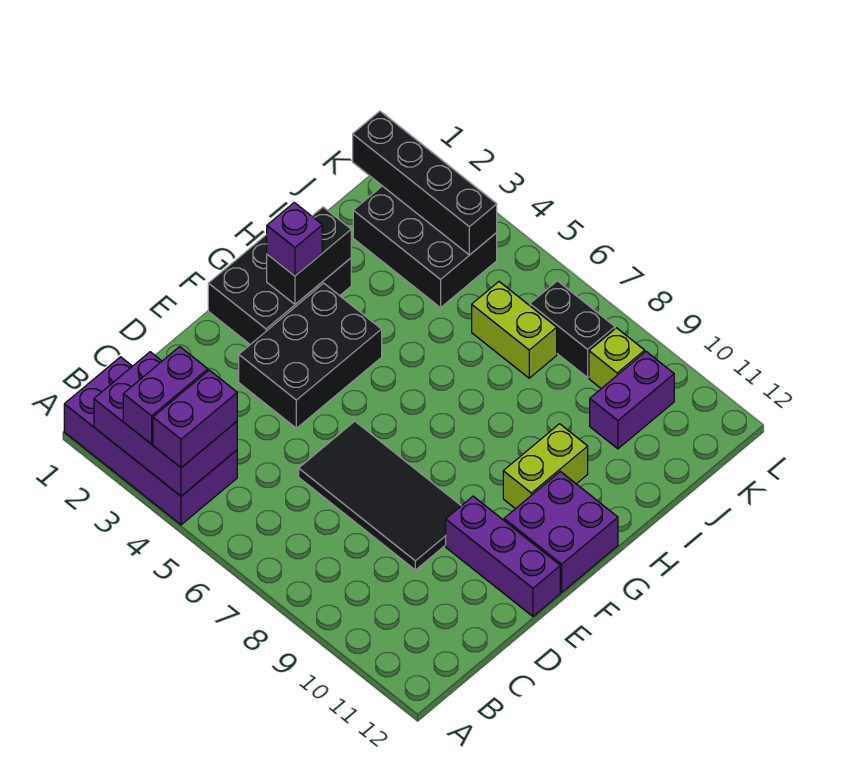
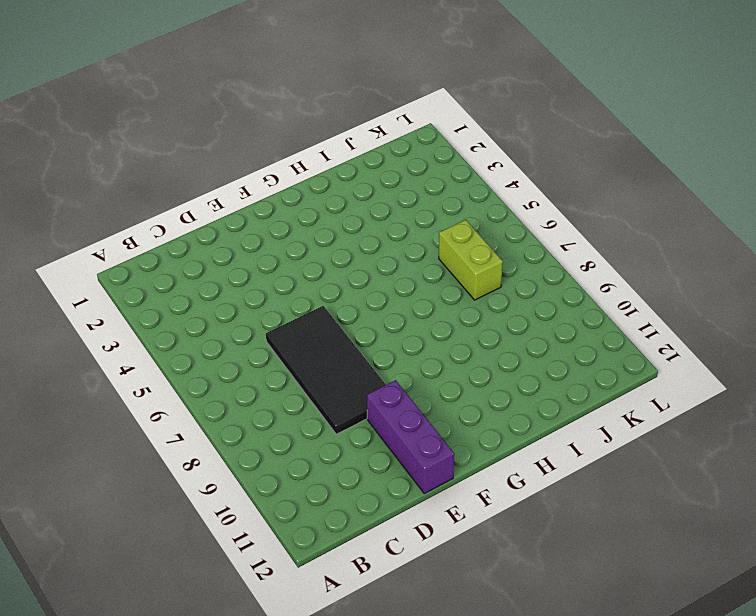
none -> purple 2x4 brick [64,357,237,525]
none -> black 2x3 brick [239,283,382,428]
none -> black 2x3 brick [208,235,351,344]

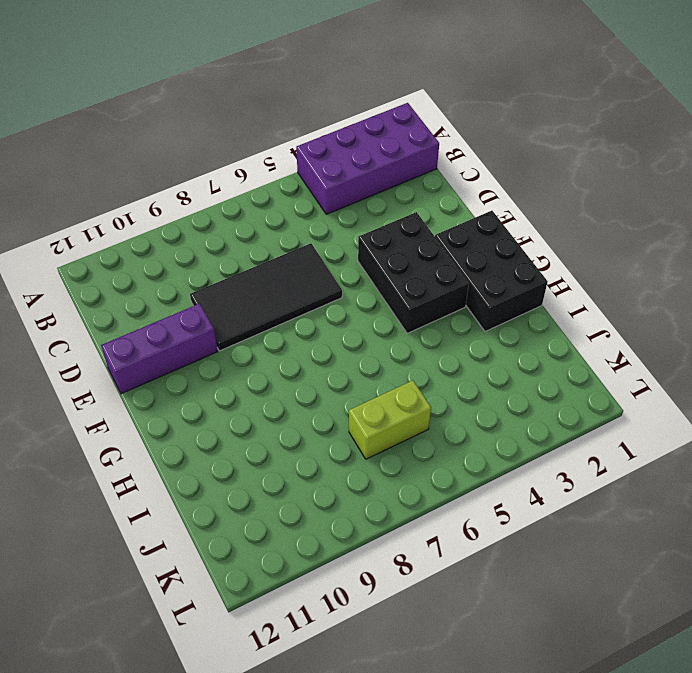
none -> purple 2x2 brick [504,471,618,592]
none -> lime 1x2 brick [503,424,588,509]
none -> black 2x3 brick [353,186,497,308]

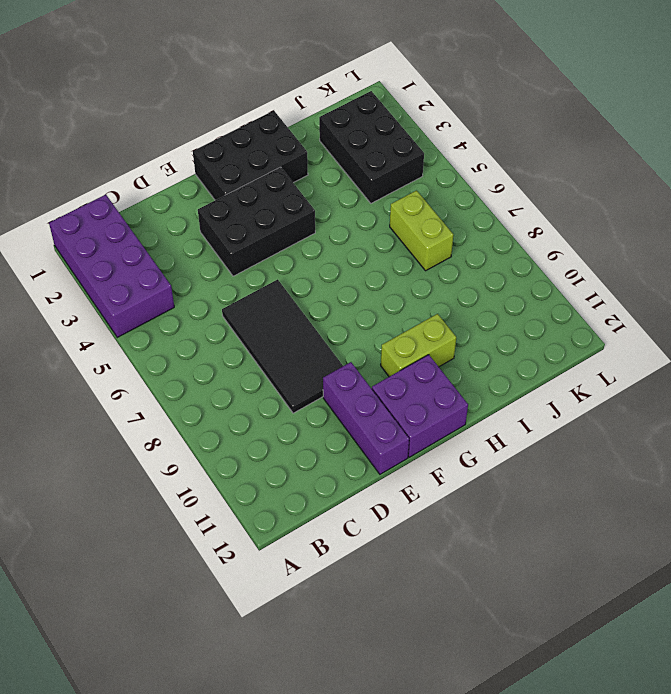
none -> purple 1x2 brick [590,352,674,449]
none -> black 1x2 brick [530,281,615,378]
none -> lime 1x1 brick [589,328,645,389]

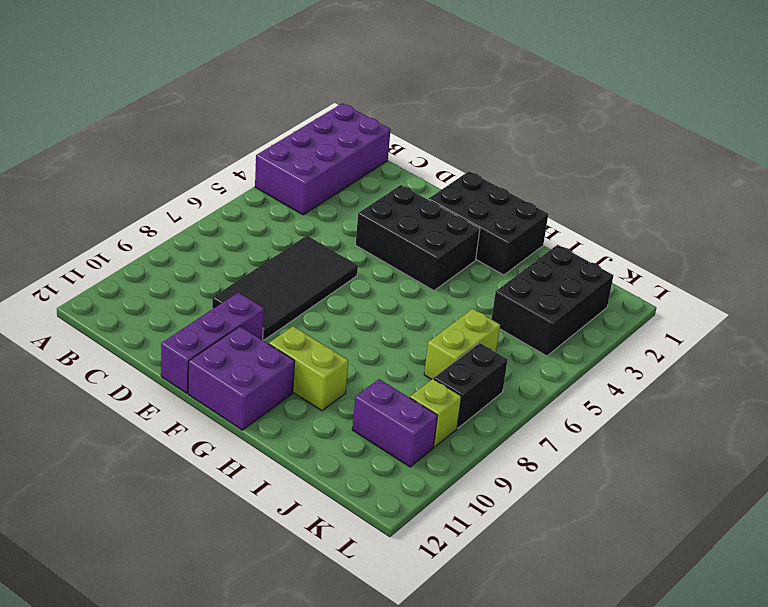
none -> purple 2x3 brick [94,352,237,496]
none -> black 1x2 brick [267,207,351,304]
none -> black 1x4 brick [353,111,497,255]

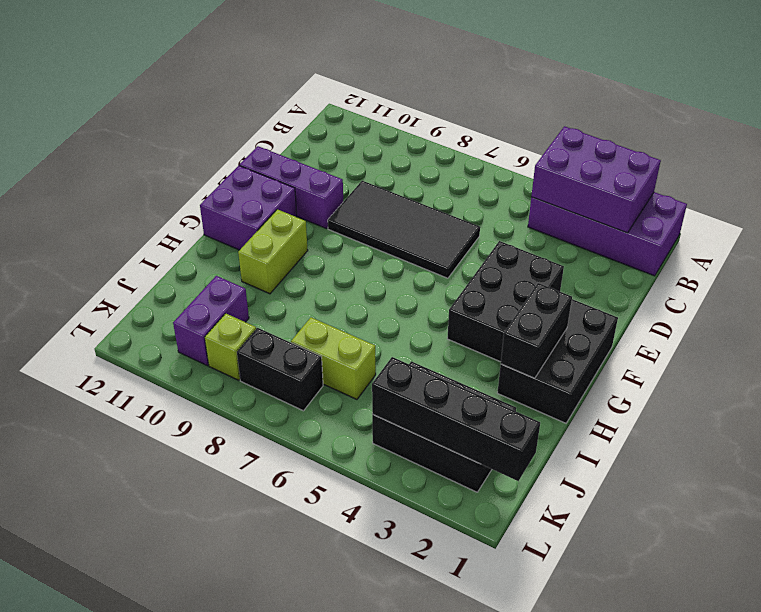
none -> purple 1x2 brick [123,347,208,444]
none -> purple 1x2 brick [153,370,237,468]
none -> purple 1x1 brick [267,203,322,276]

